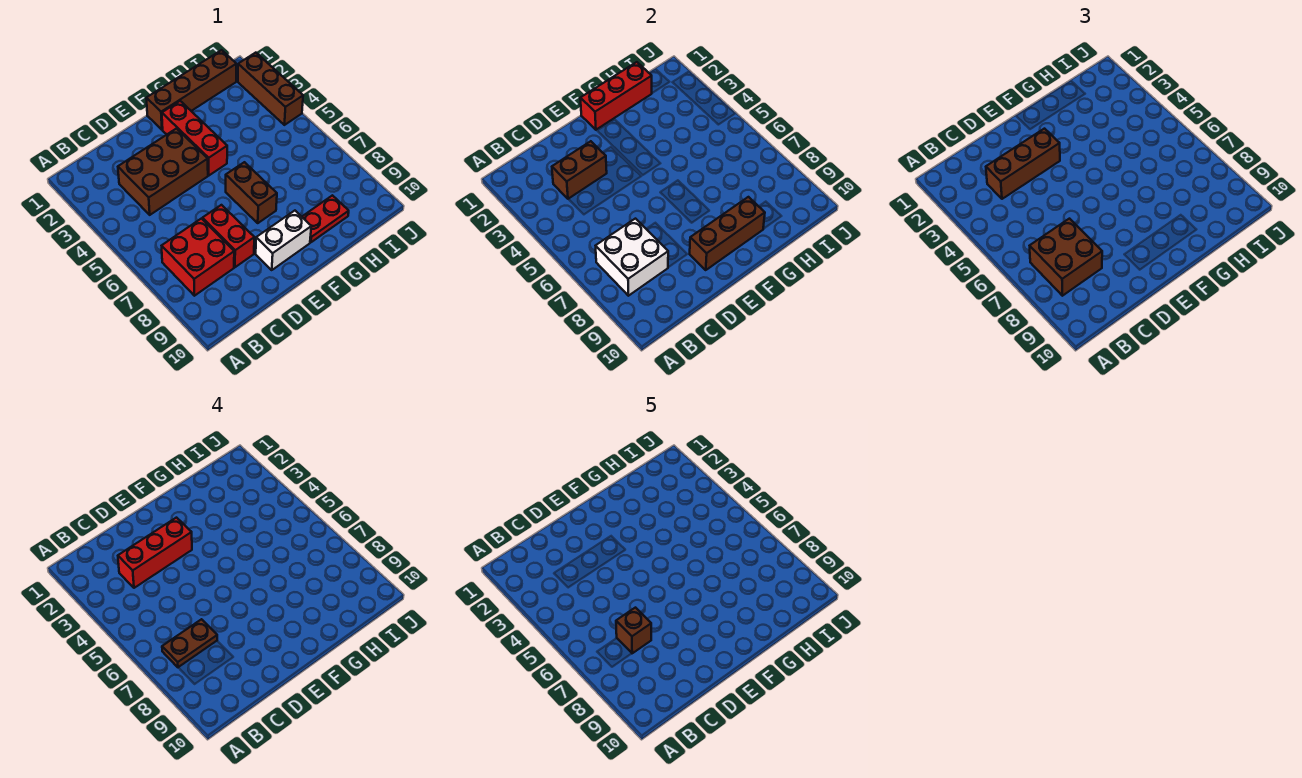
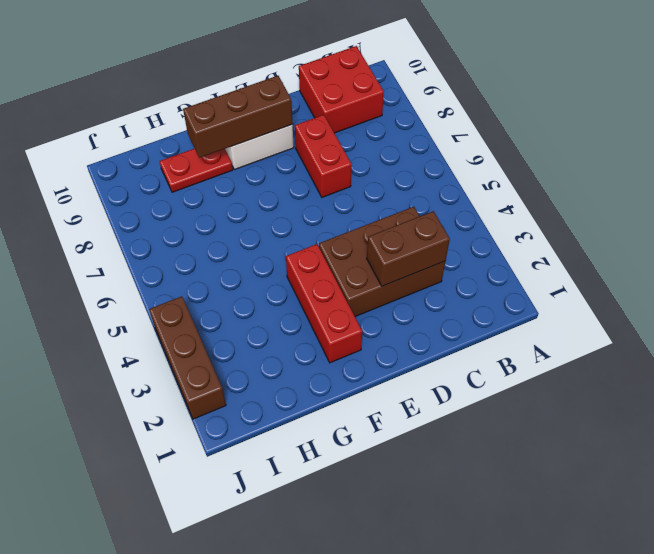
red 2x2 brick [299,46,384,133] -> red 2x2 brick moved to [162,219,234,296]
none -> brown 1x4 brick [146,50,236,130]
none -> brown 1x2 brick [226,162,277,223]
none -> white 2x2 brick [596,219,668,296]

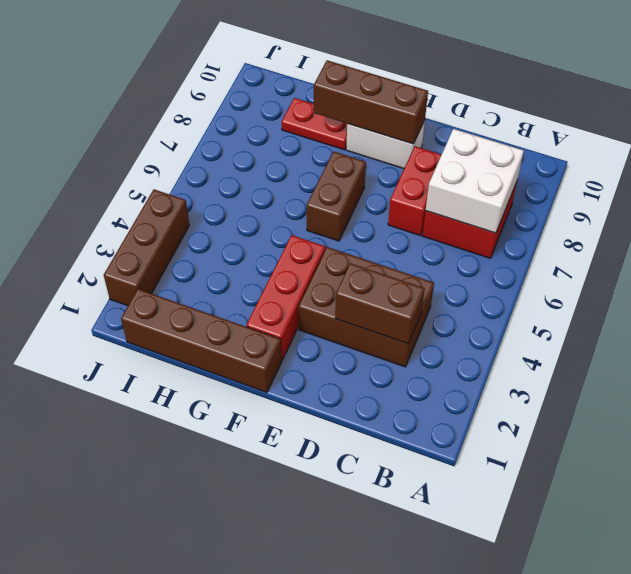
none -> red 1x3 brick [580,62,652,130]
none -> brown 2x2 brick [1030,219,1102,296]
none -> brown 1x3 brick [986,129,1060,199]

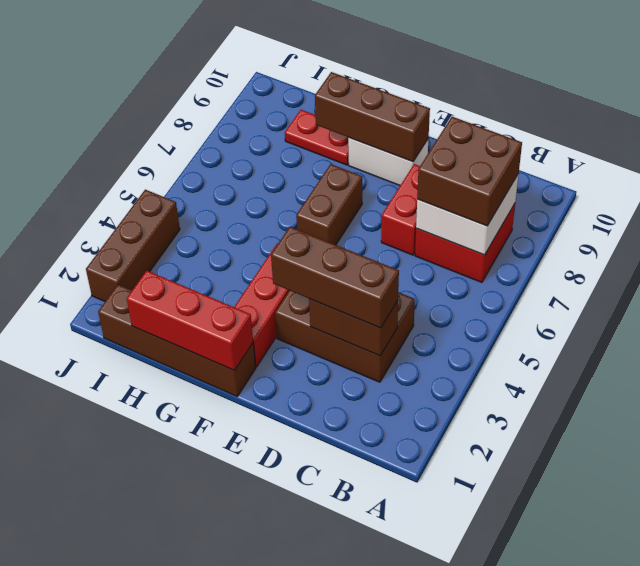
none -> brown 1x2 plate [162,619,217,667]
none -> red 1x3 brick [118,518,192,588]
none -> brown 1x1 brick [616,608,651,653]

